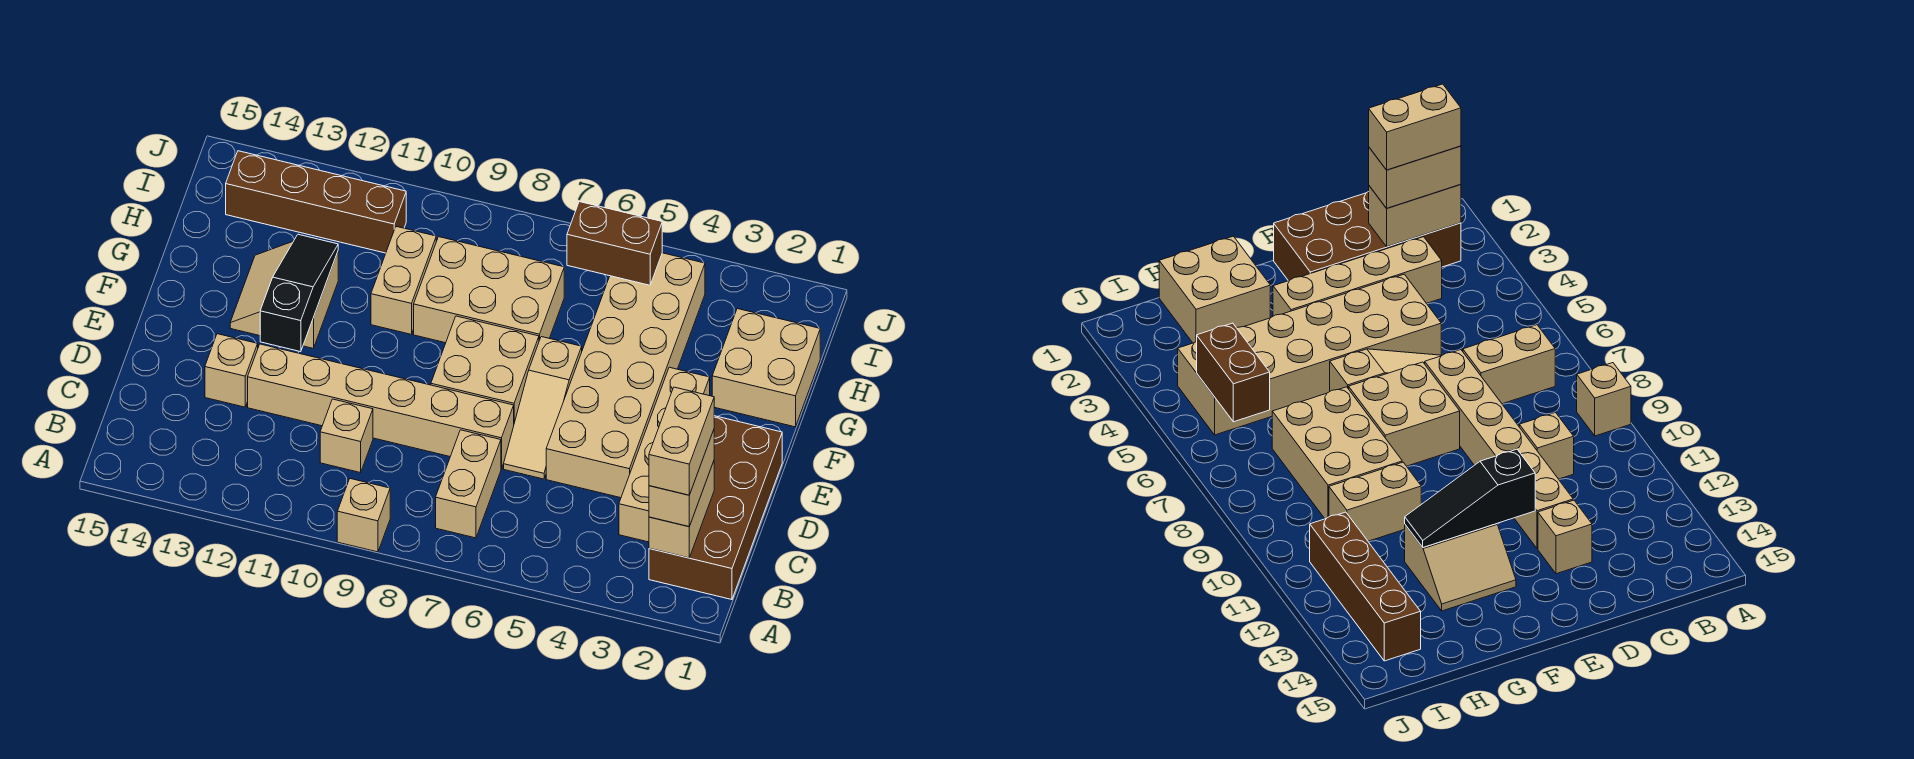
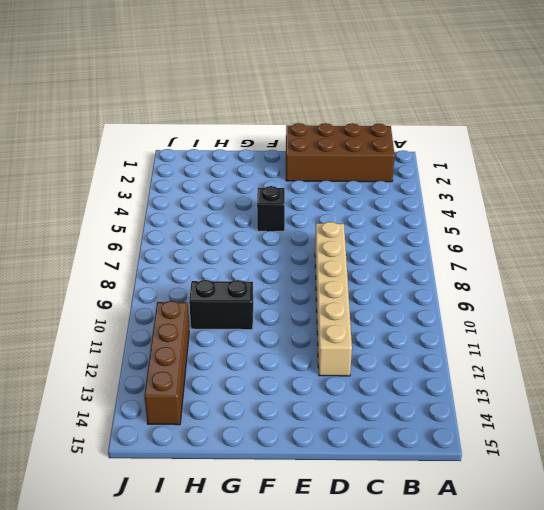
black 1x1 brick [257,186,285,231] -> tan 2x6 brick [546,253,705,498]
black 1x2 brick [189,280,253,330] -> tan 1x2 brick [371,227,436,334]
none -> tan 1x1 brick [337,479,390,552]
none -> tan 1x2 brick [436,430,501,538]
none -> tan 1x4 brick [619,367,710,542]

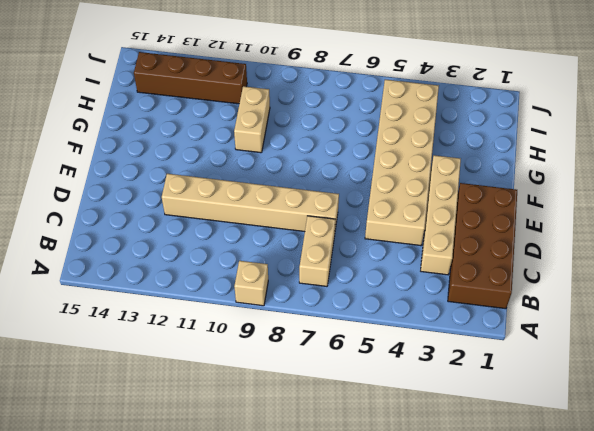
none -> tan 1x1 brick [320,399,373,473]
none -> tan 1x3 slope [504,337,582,479]
none -> tan 1x1 brick [205,334,258,407]

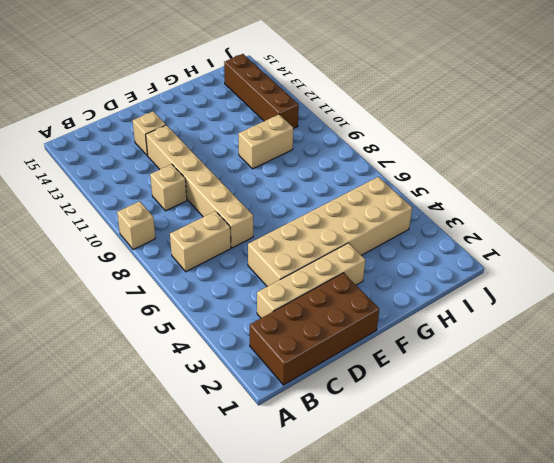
none -> tan 1x3 slope [504,337,582,479]
none -> tan 2x2 brick [431,316,539,423]
none -> tan 2x2 slope [230,242,338,348]

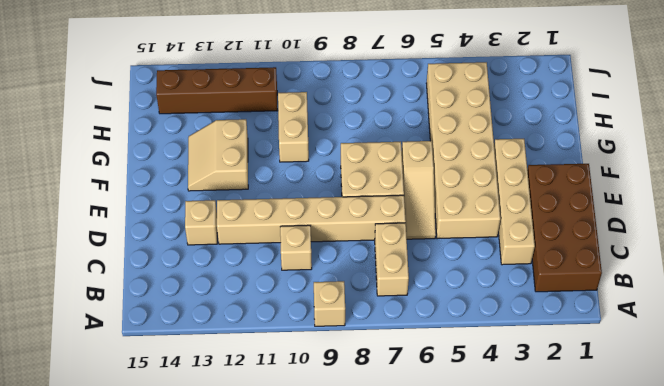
none -> tan 2x2 brick [712,309,820,427]
none -> tan 2x3 brick [414,237,564,343]
none -> tan 1x2 brick [649,461,714,558]

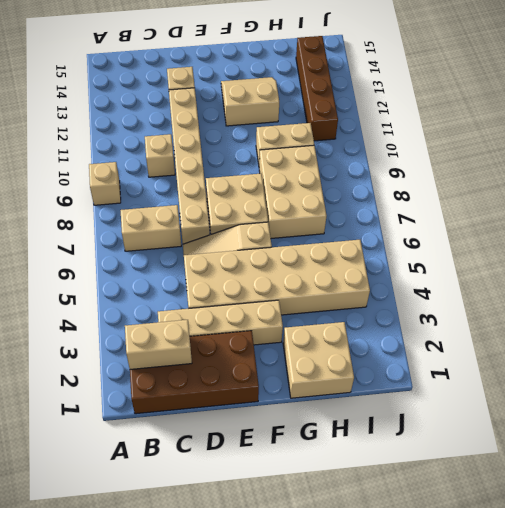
none -> black 1x3 slope [260,234,338,352]
none -> brown 1x2 brick [567,202,662,285]
none -> tan 1x2 brick [649,430,714,527]

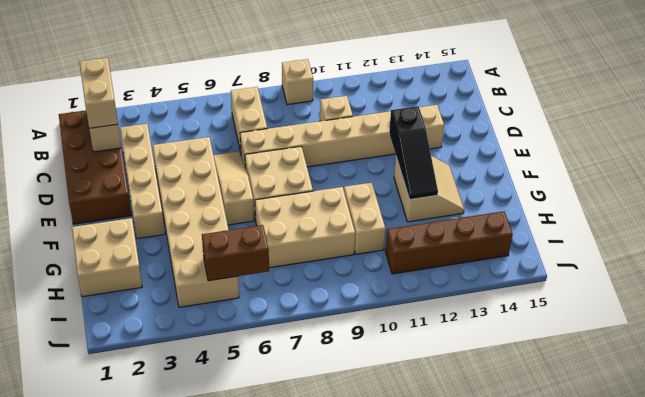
none -> tan 1x2 brick [649,387,714,495]

